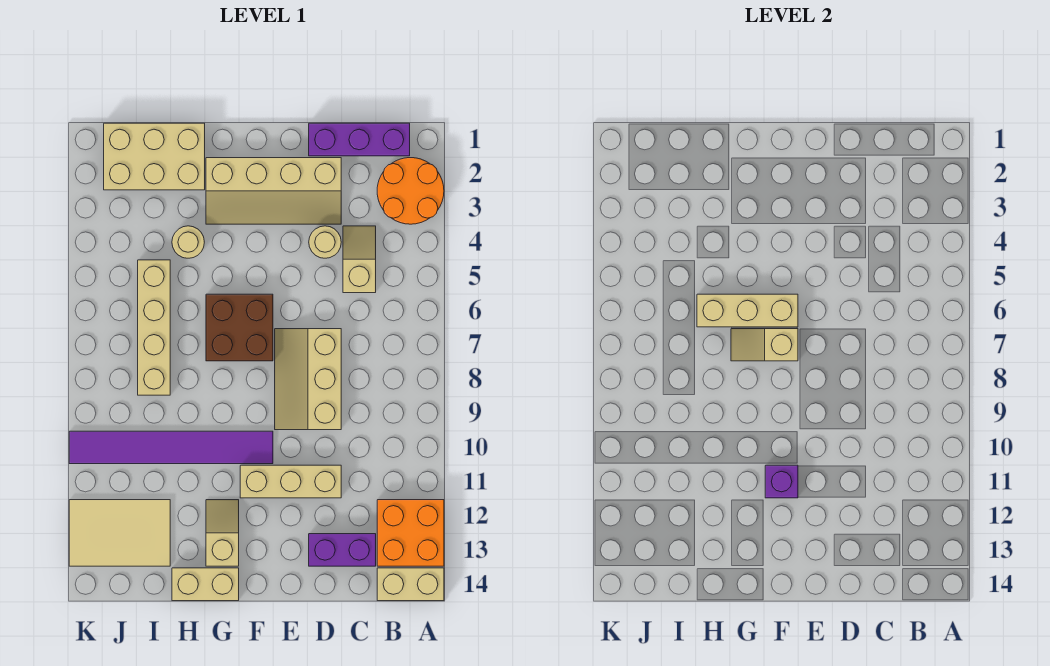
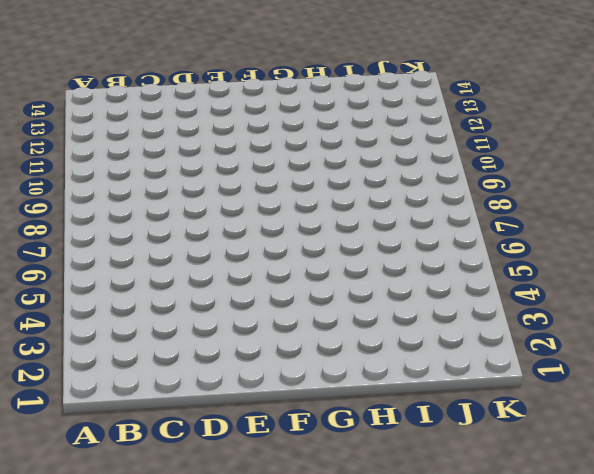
none -> orange 2x2 round brick [377,158,444,224]
none -> orange 2x2 brick [377,500,444,566]
none -> tan 1x2 brick [377,568,444,601]

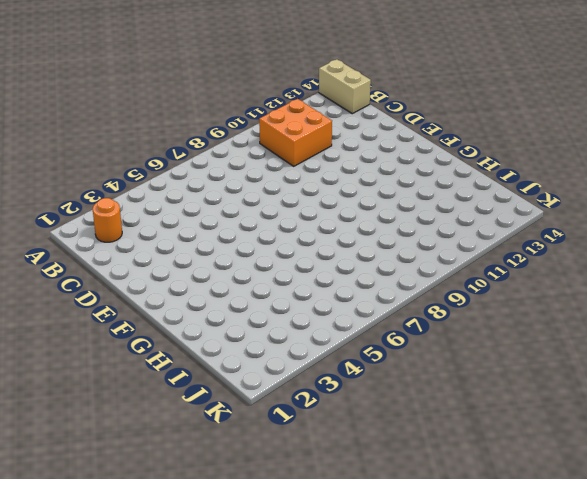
orange 1x1 round brick [93,198,122,242] -> orange 2x2 round brick [377,158,444,224]
orange 2x2 brick [259,99,332,166] -> orange 2x2 brick moved to [377,500,444,566]
none -> purple 1x3 brick [309,123,410,156]
none -> tan 1x2 slope [343,226,376,293]
none -> purple 1x2 brick [309,534,376,566]

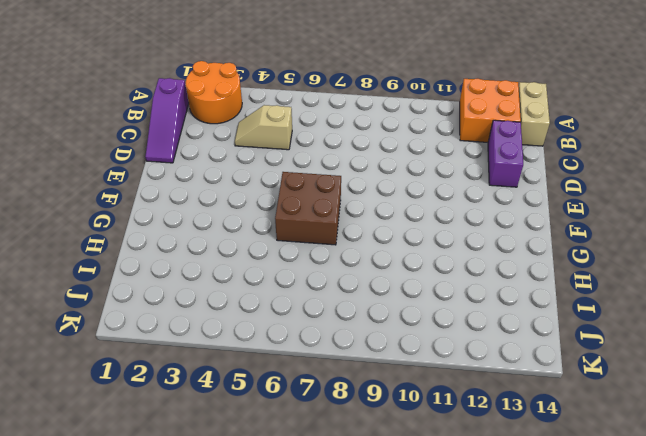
purple 1x3 slope [145,78,189,163] -> purple 1x3 brick [309,123,410,156]
none -> tan 2x4 slope [206,158,341,224]
none -> tan 1x1 round brick [309,226,341,258]
none -> tan 2x3 slope [275,329,341,430]

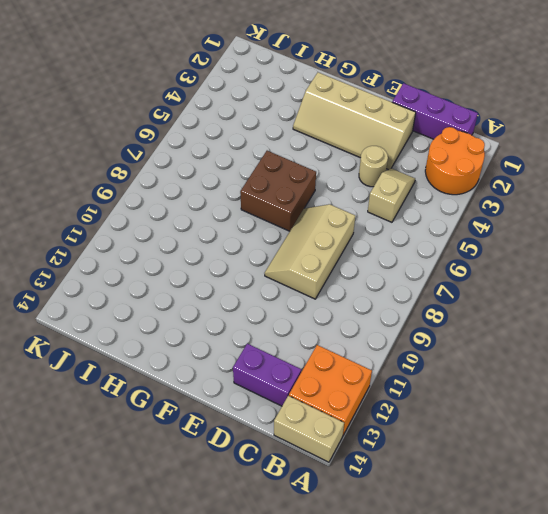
none -> tan 1x3 brick [240,465,341,498]
none -> purple 1x6 tile [69,431,273,464]
none -> tan 1x2 slope [206,500,239,566]

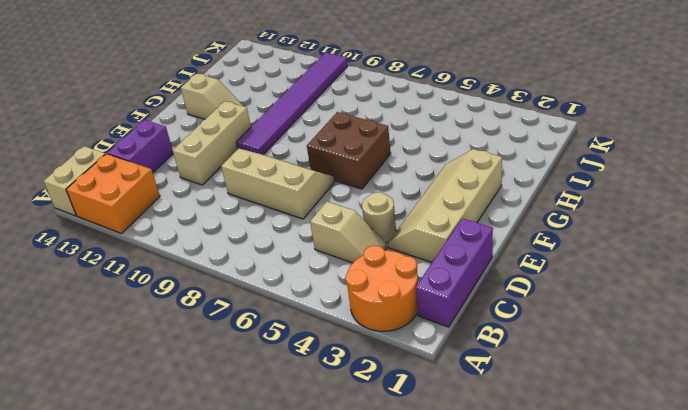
none -> tan 1x2 brick [172,568,239,601]
none -> tan 2x3 brick [104,123,205,190]
none -> tan 1x1 round brick [172,226,204,258]

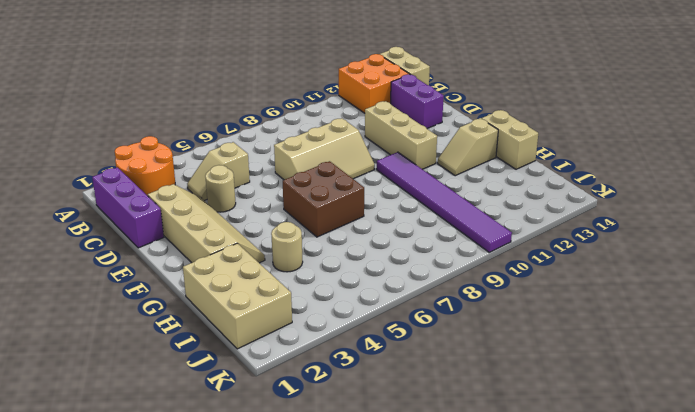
none -> tan 1x4 brick [138,260,170,395]
none -> tan 2x3 tile [69,500,170,566]
none -> tan 1x3 brick [697,294,798,327]

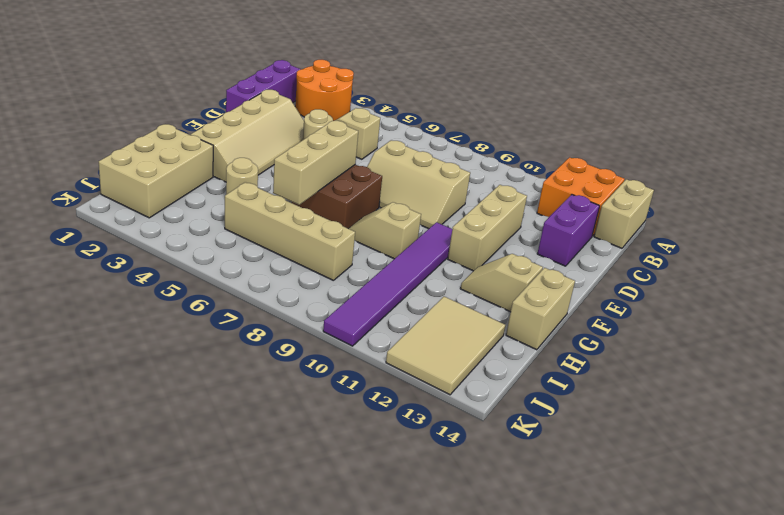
tan 1x2 slope [349,202,421,259] -> tan 1x2 slope turned to [731,329,798,361]
none -> purple 1x1 brick [765,465,798,498]

